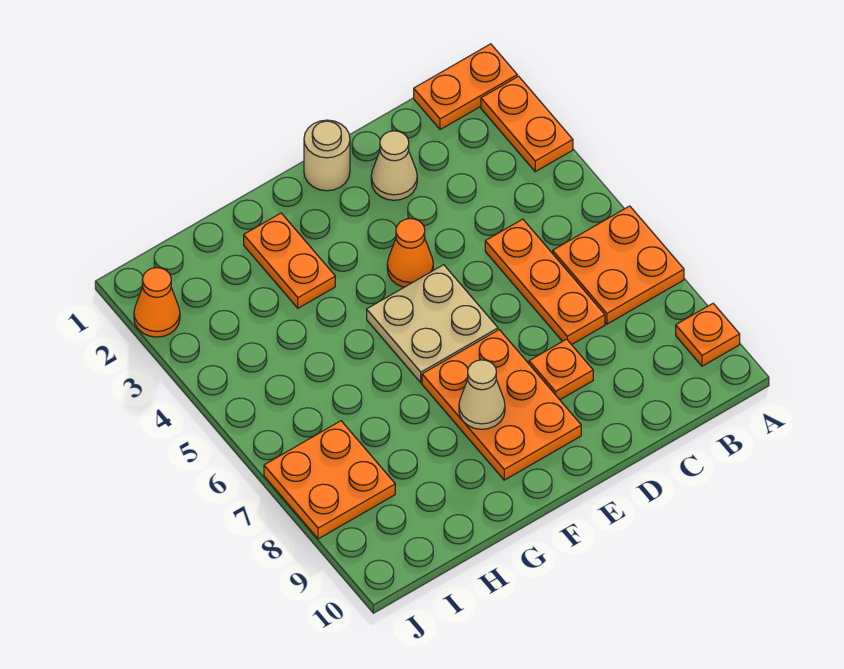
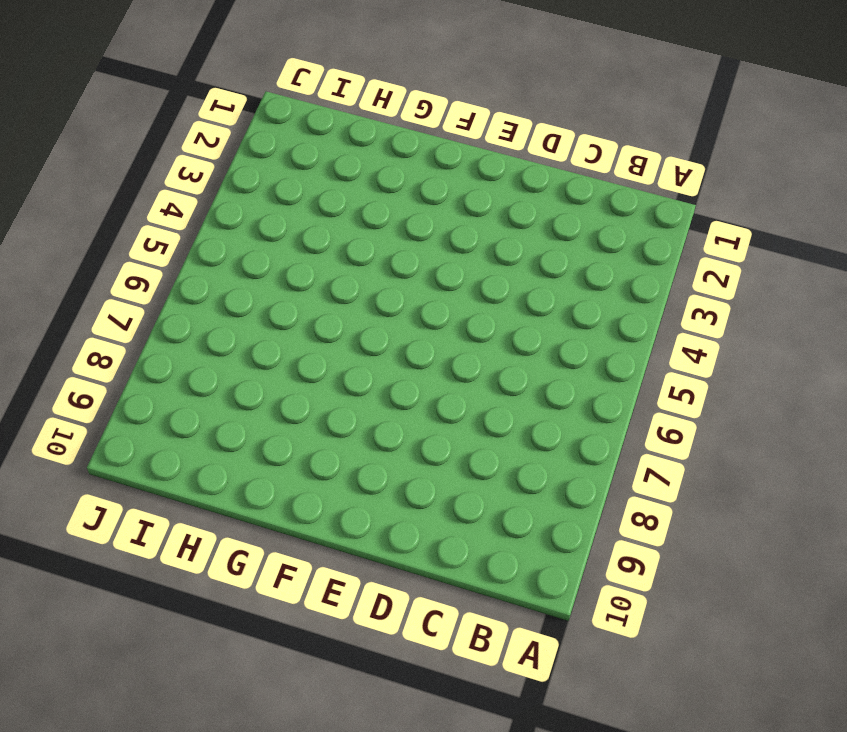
none -> orange 1x2 plate [414,44,517,130]
none -> orange 1x2 plate [481,76,573,172]
none -> orange 2x2 plate [553,206,684,324]

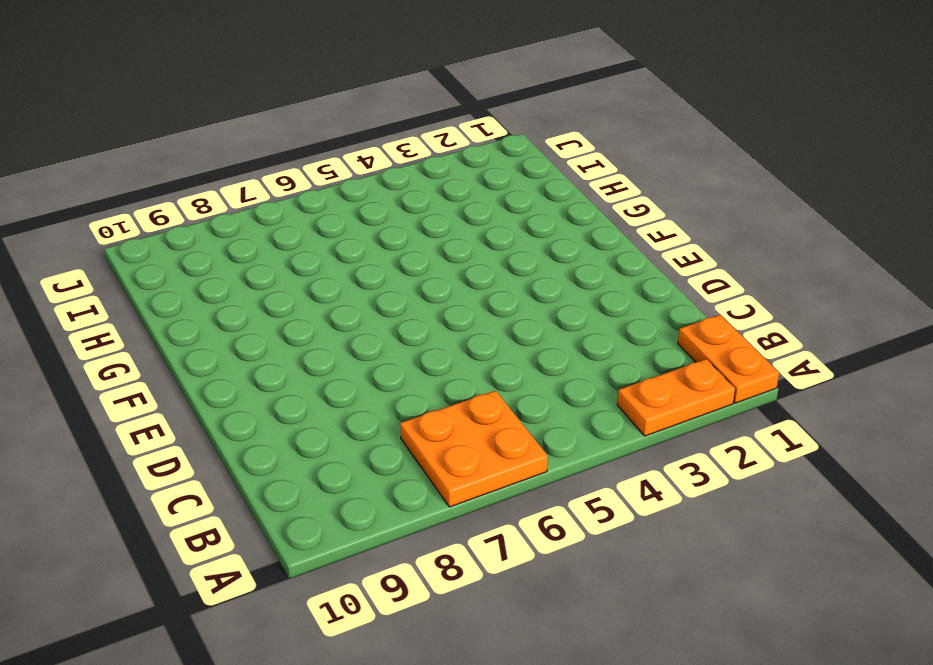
none -> orange 1x1 plate [676,304,740,366]
none -> orange 1x3 plate [485,219,605,345]
none -> tan 1x1 cone [371,131,417,200]

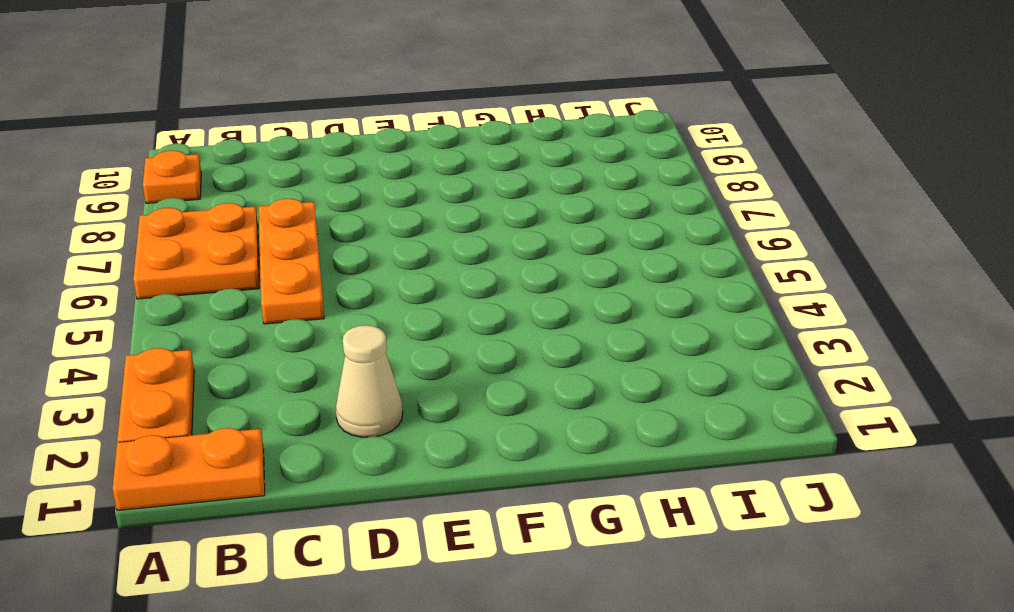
none -> orange 1x1 plate [529,339,593,400]
none -> tan 1x1 round brick [304,120,350,191]
none -> orange 1x1 cone [387,219,433,287]

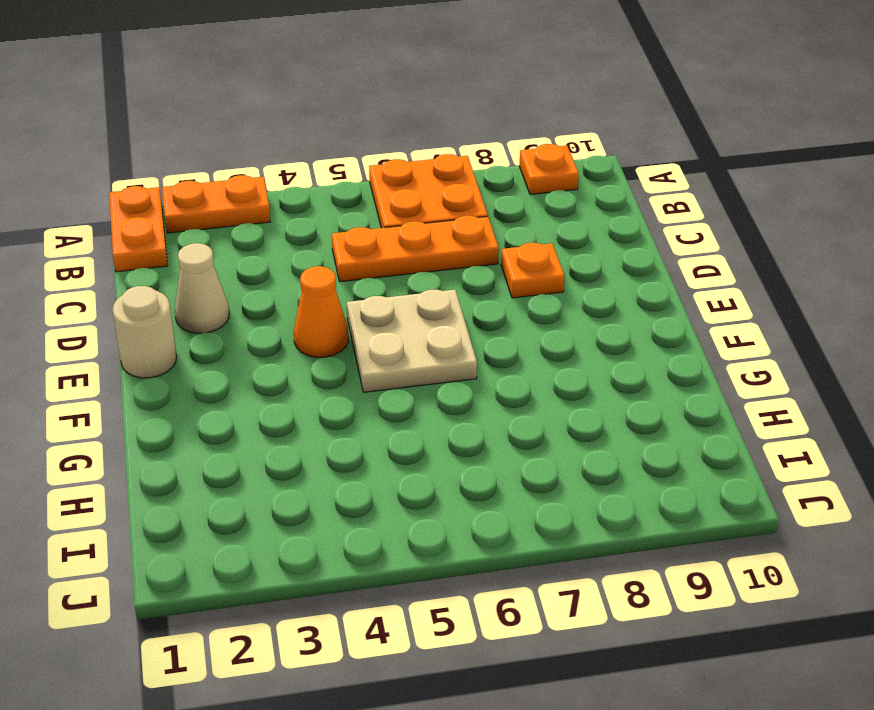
none -> orange 2x3 plate [422,330,581,480]
none -> orange 1x2 plate [244,213,335,308]
none -> orange 2x2 plate [264,421,395,539]

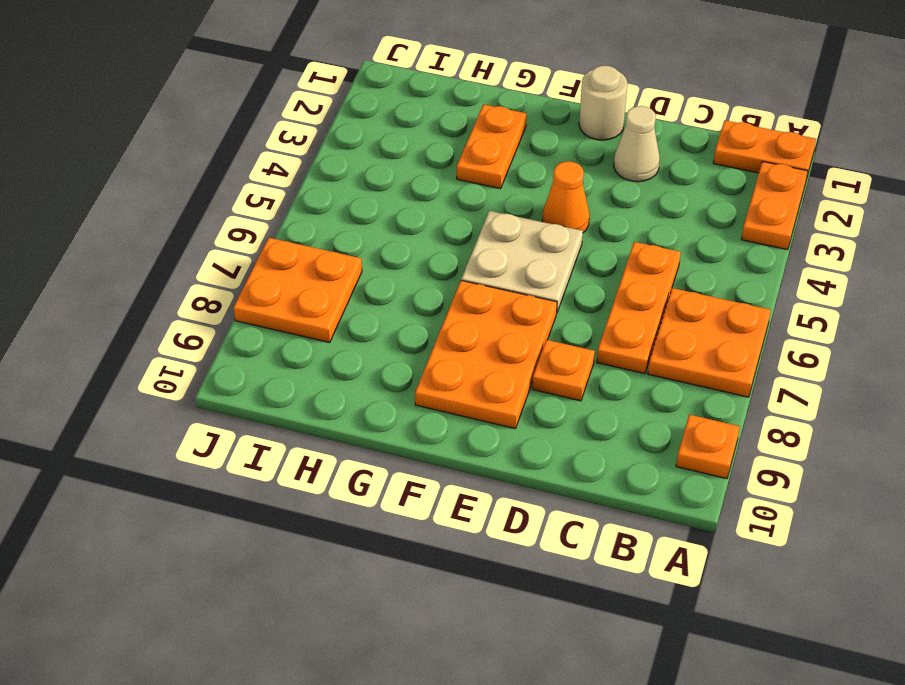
none -> orange 1x1 cone [134,268,180,337]
none -> tan 1x1 cone [459,360,505,429]

